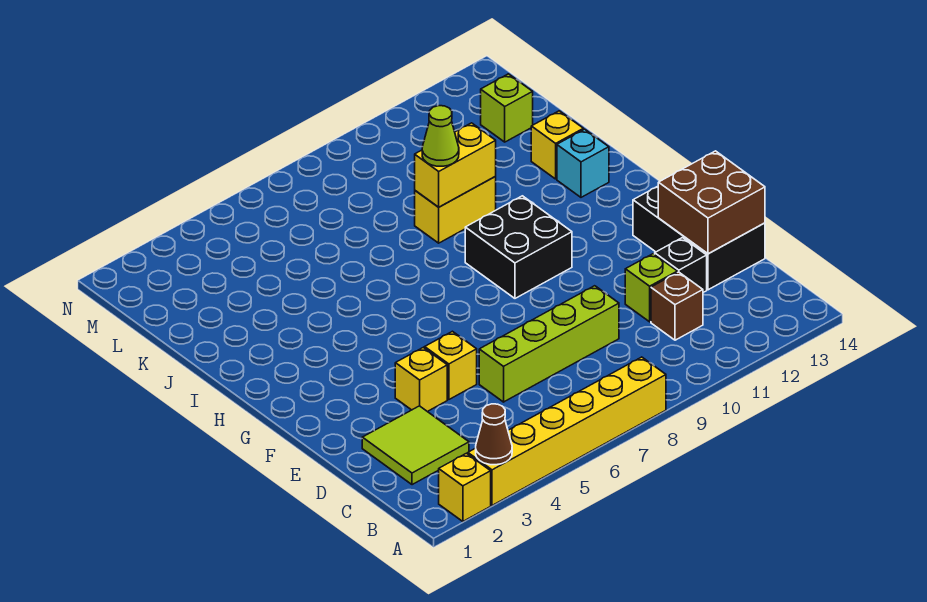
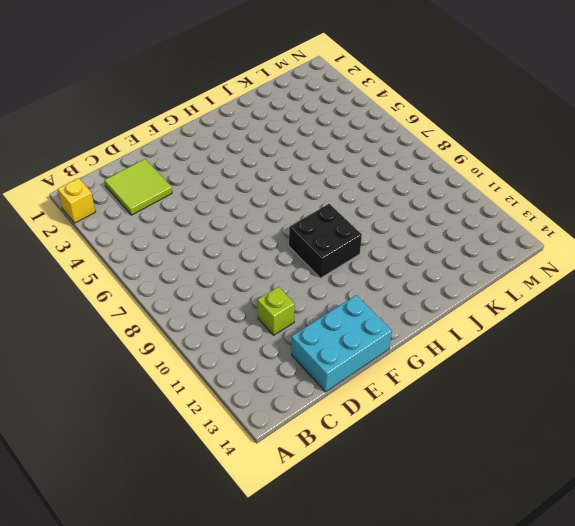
cyan 2x3 brick [291,295,392,392] -> black 2x3 brick [633,186,765,290]
none -> yellow 1x6 brick [468,357,666,505]
none -> brown 1x1 brick [651,272,703,340]
none -> lime 1x4 brick [479,286,619,402]

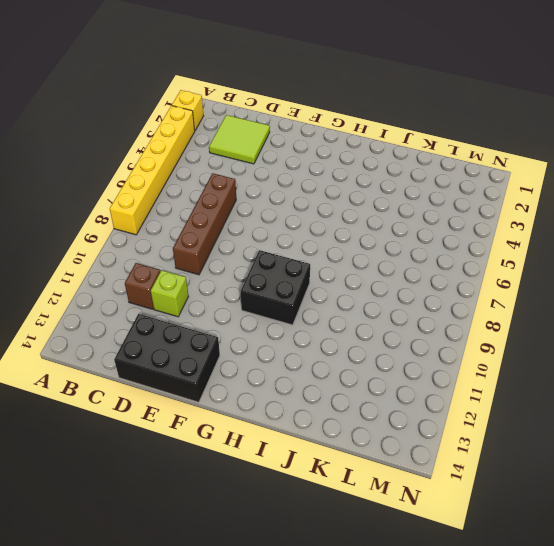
brown 1x4 brick [173,173,236,275] -> lime 1x4 brick [479,286,619,402]
none -> black 1x1 brick [655,238,707,292]
none -> yellow 1x1 brick [395,347,447,412]
none -> yellow 1x1 brick [425,331,477,400]

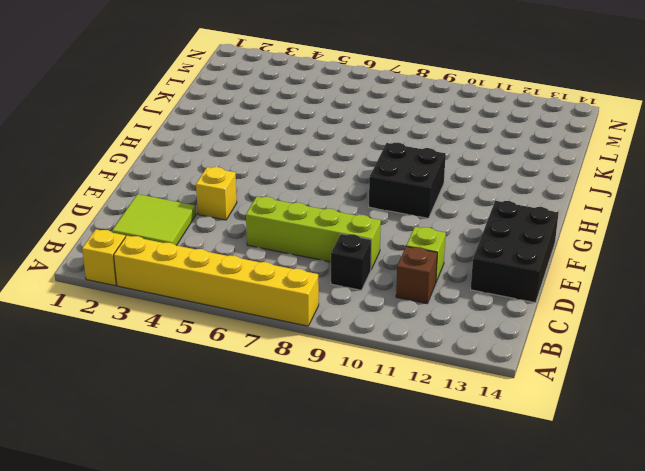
black 1x1 brick [331,234,372,290] -> black 1x1 brick moved to [655,238,707,292]
none -> yellow 1x1 brick [425,331,477,400]
none -> cyan 1x1 brick [557,129,609,197]
none -> yellow 1x2 brick [415,177,496,243]

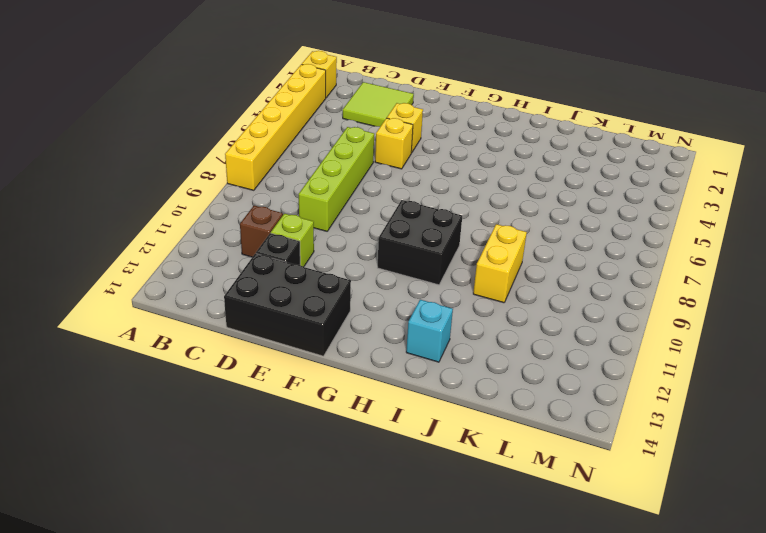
none -> yellow 1x1 brick [531,111,583,179]
none -> lime 1x1 brick [481,74,533,142]
none -> brown 1x1 cone [476,404,512,465]

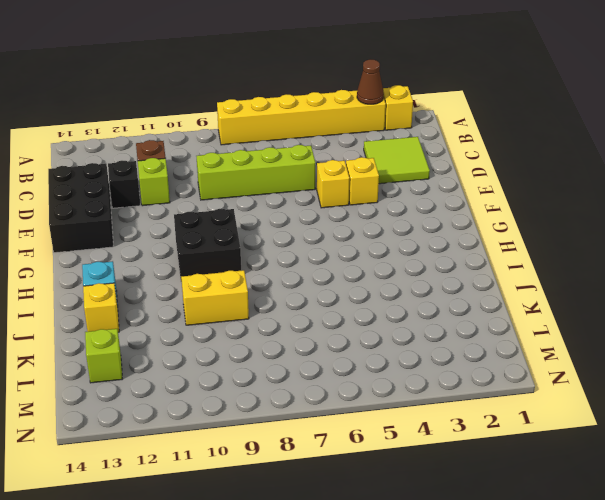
none -> brown 2x2 brick [658,151,765,254]
none -> yellow 1x2 brick [415,123,496,207]
none -> lime 1x1 cone [422,106,459,166]

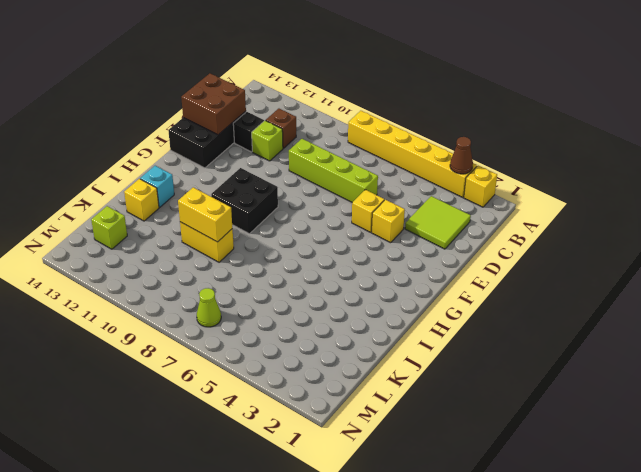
lime 1x1 cone [197,288,221,327] -> lime 1x1 cone moved to [422,106,459,166]

